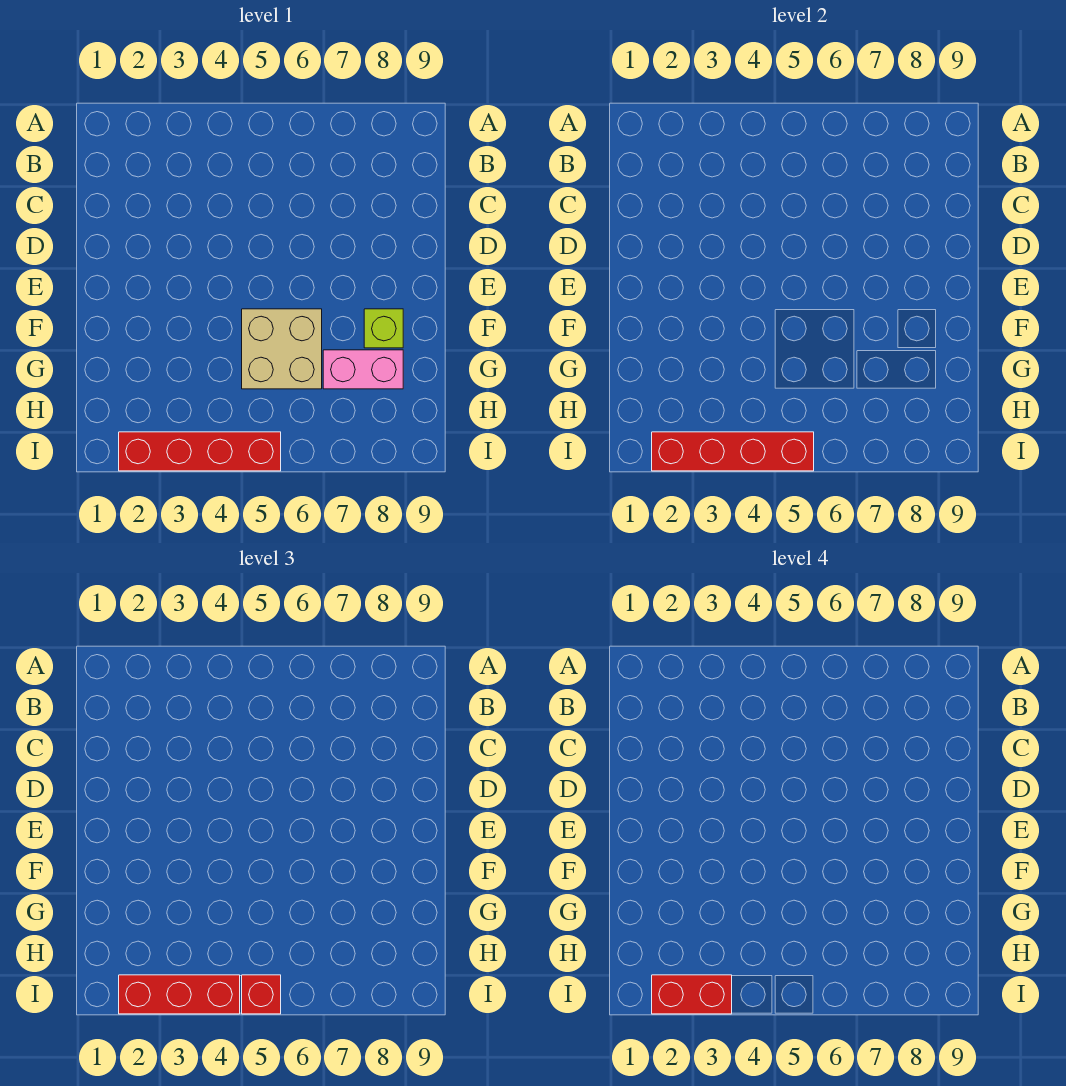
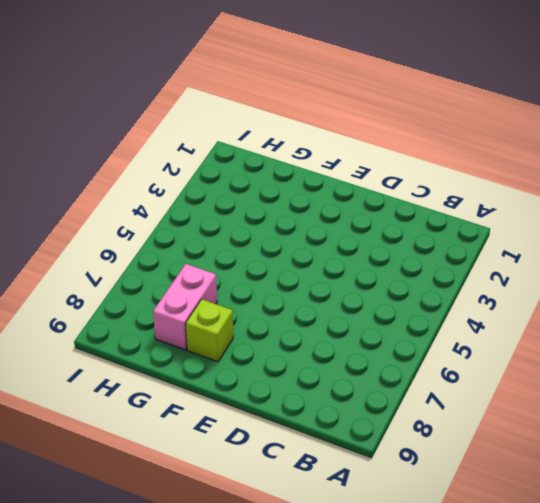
none -> tan 2x2 brick [242,309,322,389]
none -> red 1x4 brick [119,432,281,471]

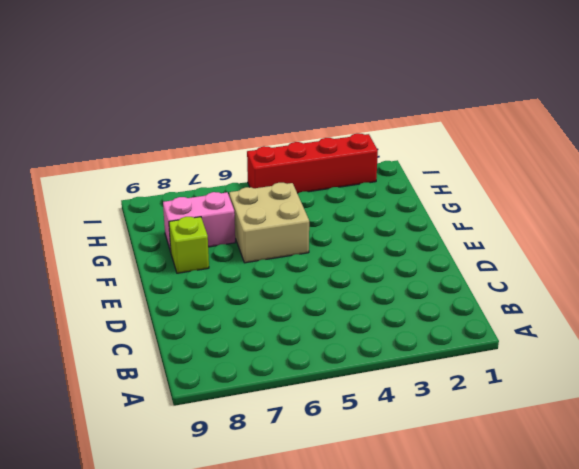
none -> red 1x4 brick [652,432,814,471]
none -> red 1x3 brick [119,975,240,1014]

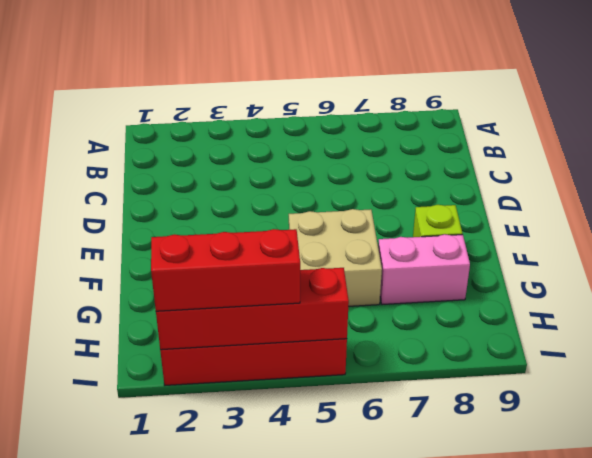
none -> red 1x1 brick [242,975,281,1014]
none -> red 1x2 brick [652,975,732,1014]

